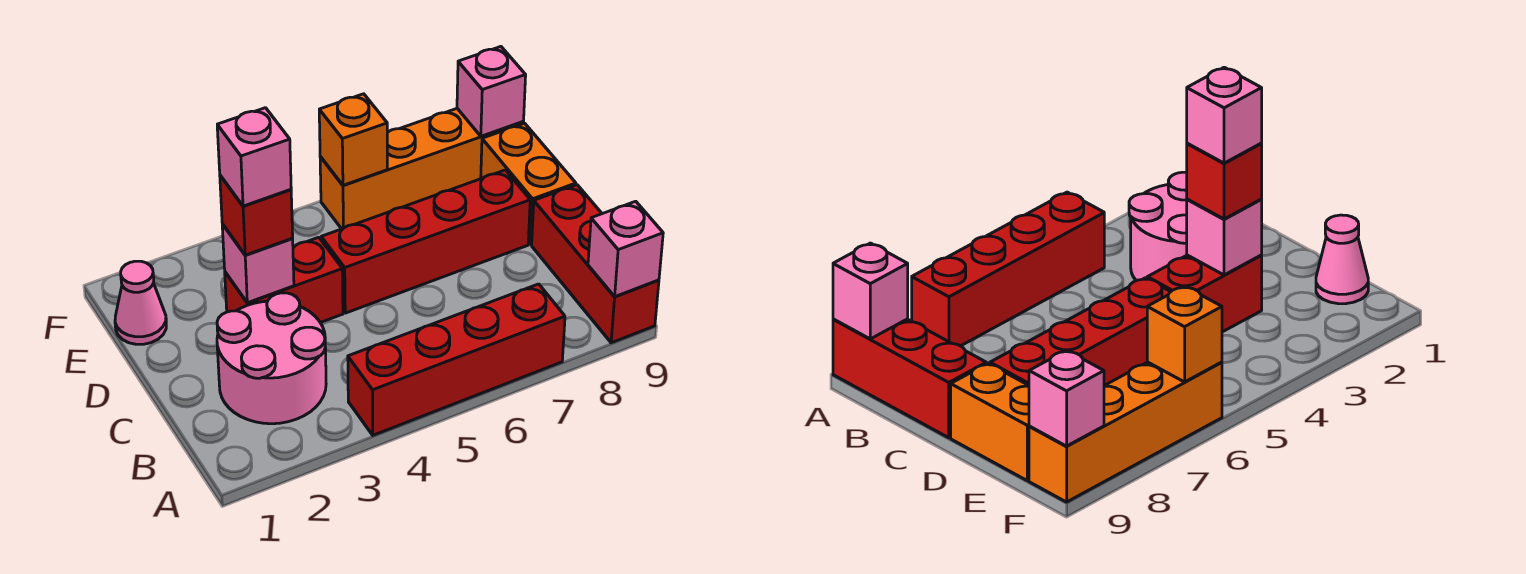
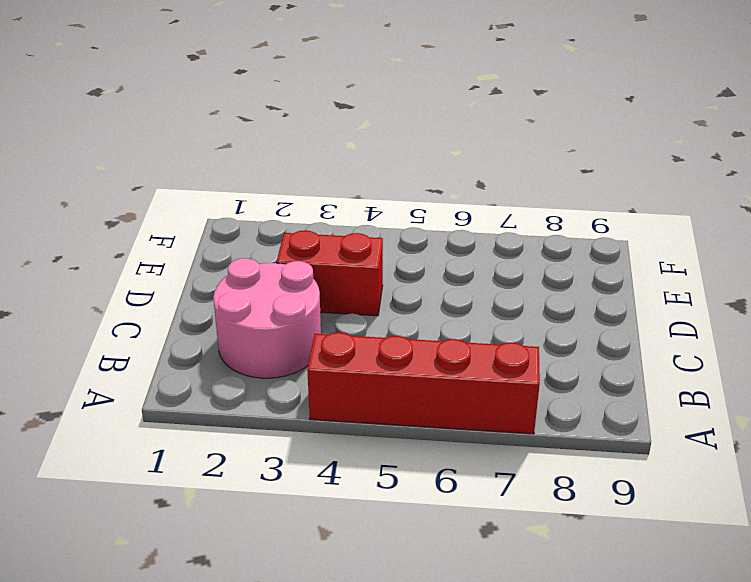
none -> red 1x3 brick [532,185,659,343]
none -> red 1x4 brick [321,170,530,313]
none -> orange 1x2 brick [481,123,576,244]

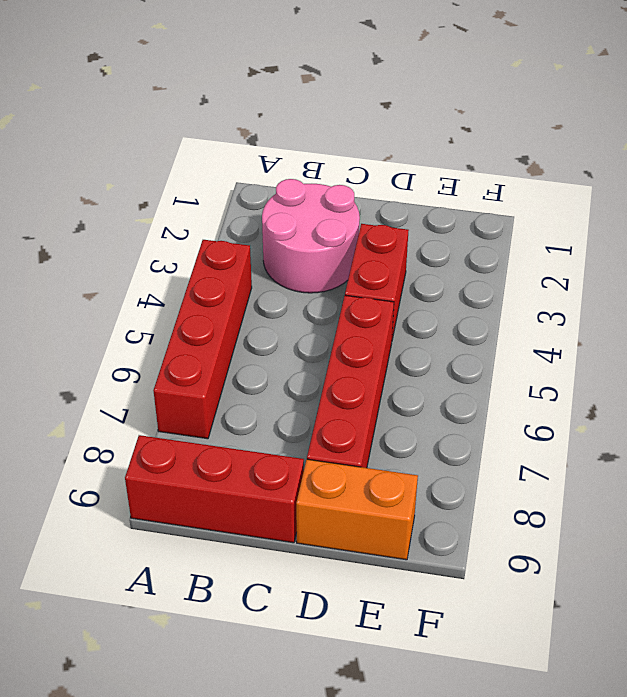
none -> pink 1x1 cone [115,261,166,344]
none -> orange 1x4 brick [320,109,524,229]
none -> pink 1x1 brick [588,201,663,297]

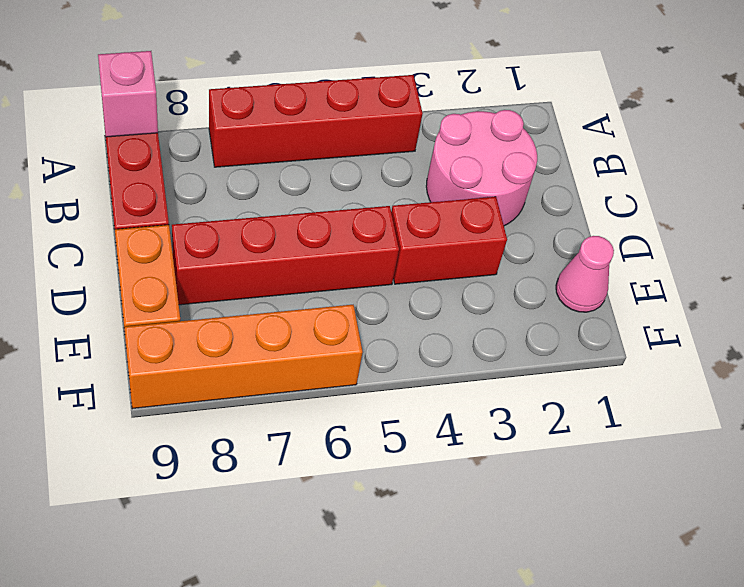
none -> pink 1x1 brick [222,224,294,303]
none -> orange 1x1 brick [319,94,387,185]
none -> pink 1x1 brick [457,47,526,136]

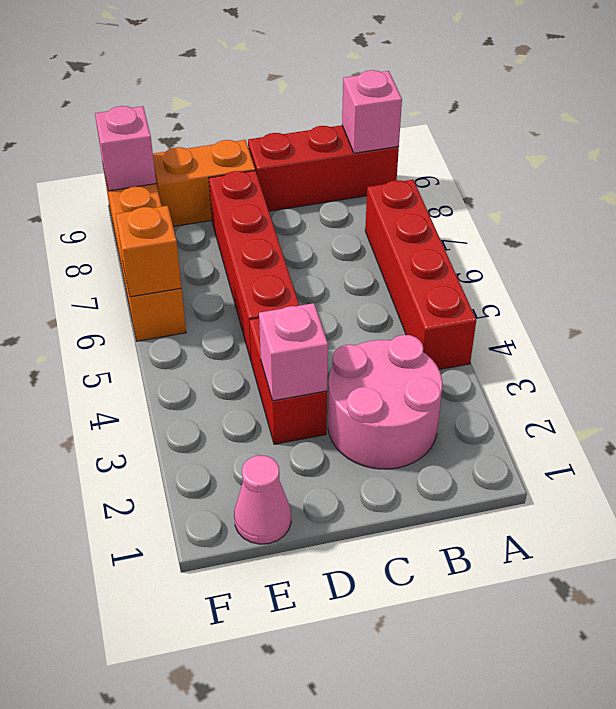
none -> red 1x1 brick [220,175,293,255]
none -> pink 1x1 brick [217,108,291,206]

